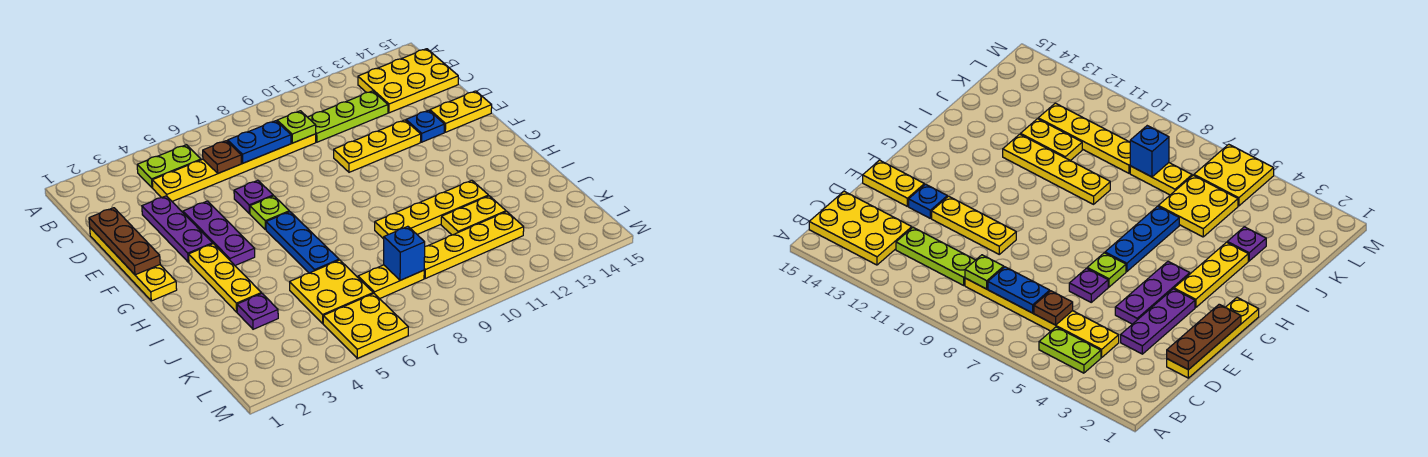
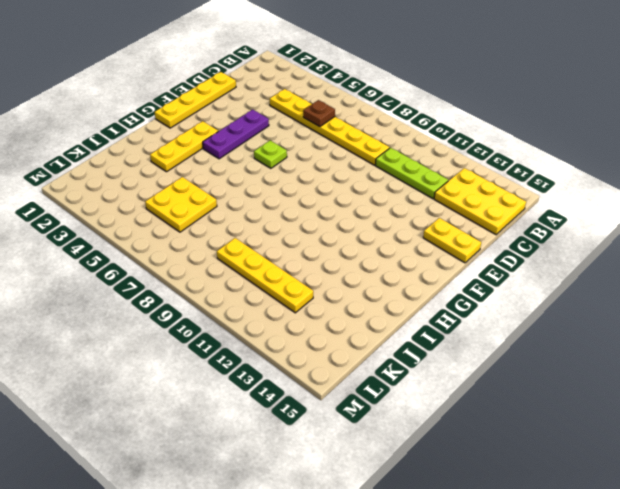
none -> lime 1x2 plate [137,145,201,188]
none -> purple 1x3 plate [142,196,213,262]
none -> purple 1x1 plate [234,180,273,214]

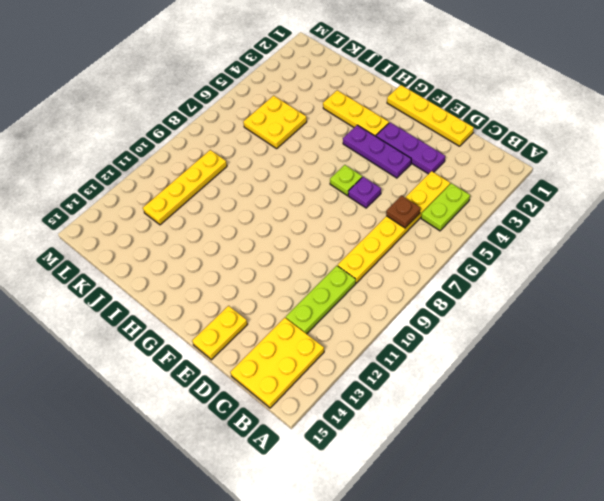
none -> yellow 1x3 plate [334,120,421,172]
none -> blue 1x1 plate [406,110,444,142]
none -> blue 1x3 plate [266,212,339,273]

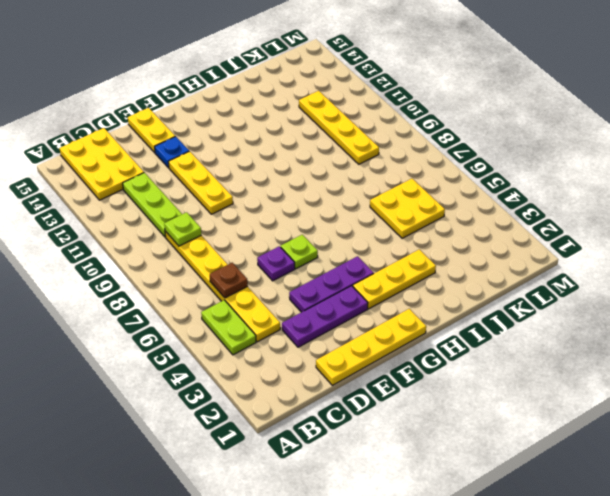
none -> blue 1x3 plate [266,212,339,273]
none -> yellow 1x4 plate [375,180,488,239]
none -> purple 1x1 plate [237,293,278,329]

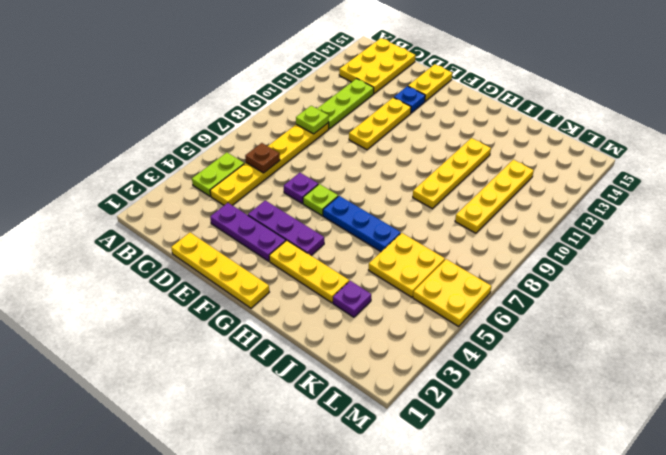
none -> yellow 1x2 plate [441,196,506,235]
none -> yellow 1x2 plate [358,265,424,299]
none -> blue 1x2 plate [228,121,291,163]

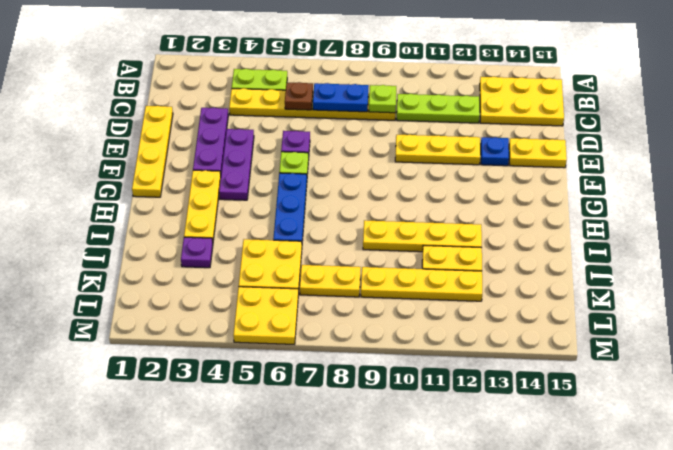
none -> brown 1x3 plate [89,208,160,275]
none -> blue 1x1 brick [384,226,425,280]

